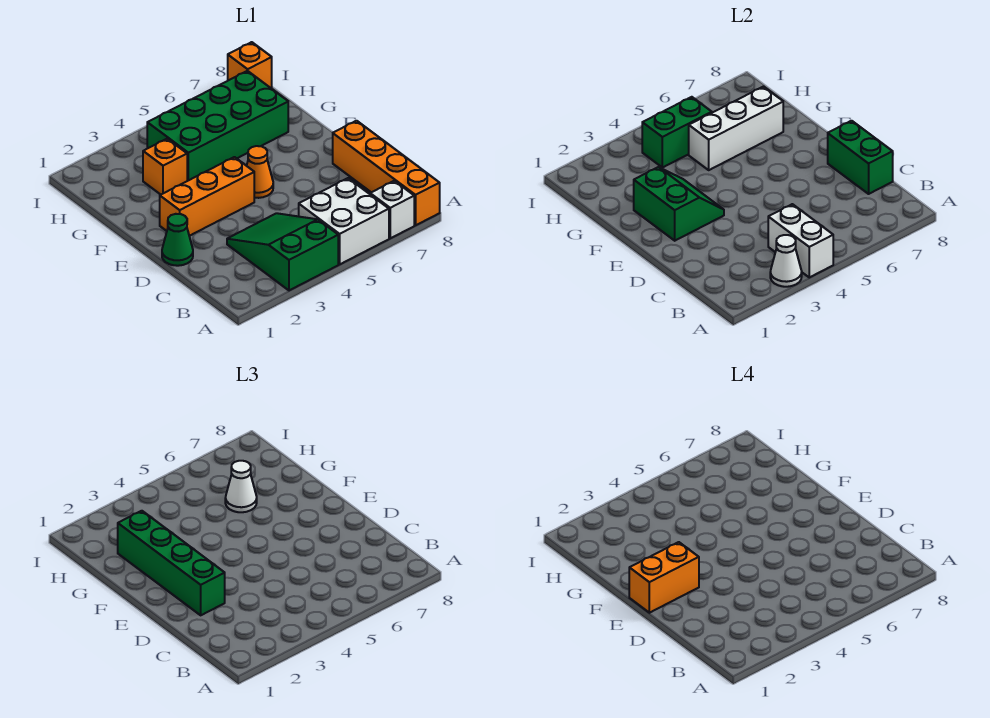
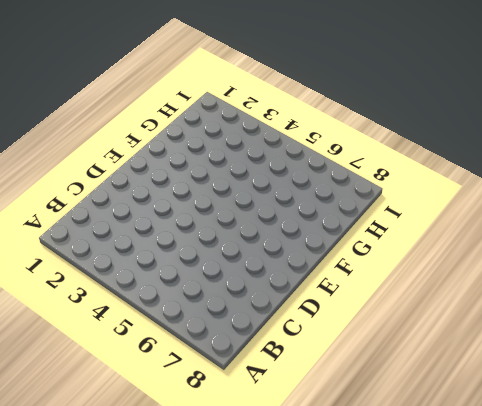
none -> green 2x3 slope [227,213,338,290]
none -> white 2x2 brick [299,178,389,264]
none -> white 1x1 brick [370,181,414,238]

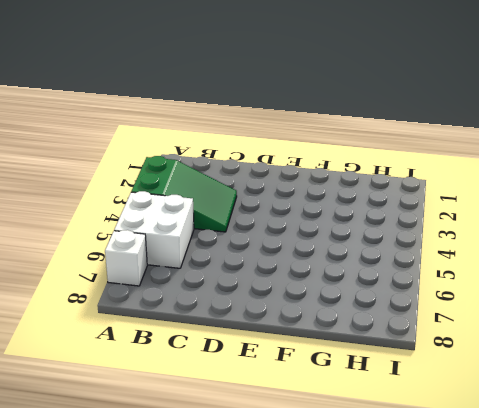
none -> orange 1x4 brick [333,121,440,225]
none -> green 1x1 cone [162,214,193,266]
none -> orange 1x3 brick [160,157,254,236]

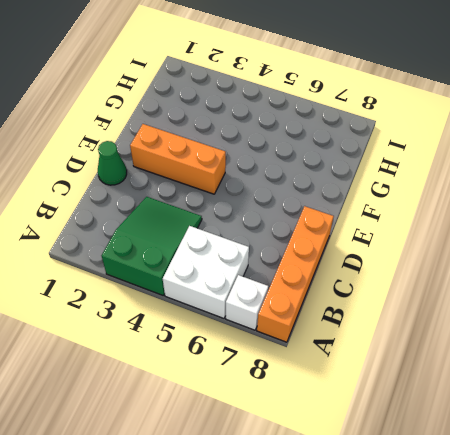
none -> orange 1x1 cone [247,146,273,198]
none -> orange 1x1 brick [143,139,187,195]
none -> green 2x4 brick [147,71,288,181]

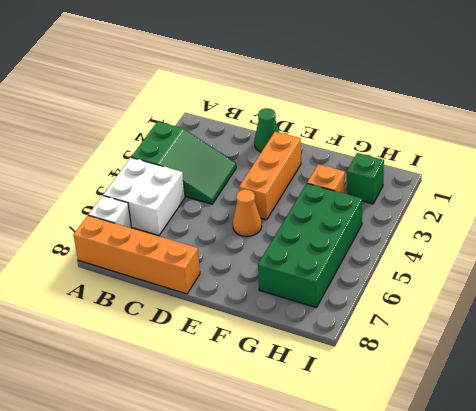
green 1x1 brick [347,153,384,204] -> none
none -> orange 1x1 brick [228,42,272,88]
none -> white 1x1 cone [770,235,802,287]
none -> white 1x2 brick [768,204,833,277]

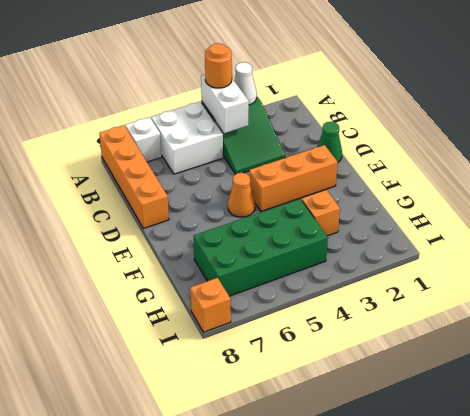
orange 1x1 round brick [205,43,232,88] -> none
none -> green 1x2 brick [828,121,893,194]
none -> green 2x2 slope [634,167,724,241]
none -> white 1x3 brick [689,87,783,170]

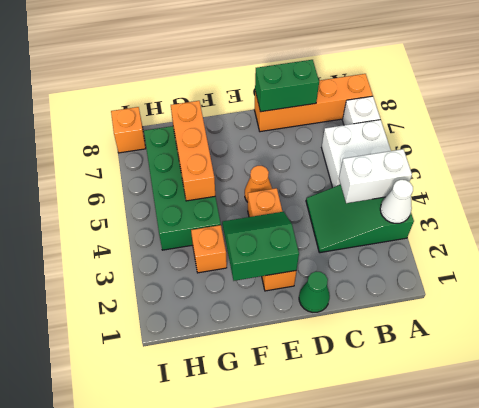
orange 1x3 brick [171,101,215,201] -> white 1x3 brick [689,87,783,170]
none -> green 1x2 brick [642,97,712,168]
none -> green 1x4 brick [118,511,225,615]
none -> white 1x1 cone [225,461,257,512]

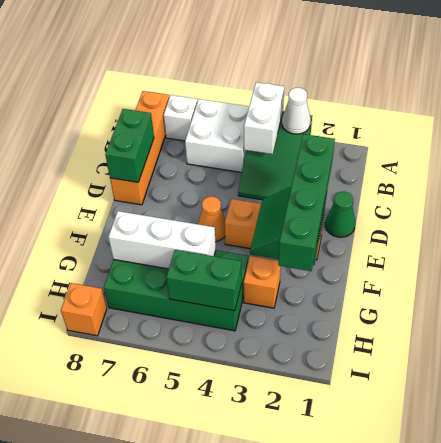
none -> white 1x1 cone [225,461,257,512]
none -> orange 1x2 brick [629,542,699,613]

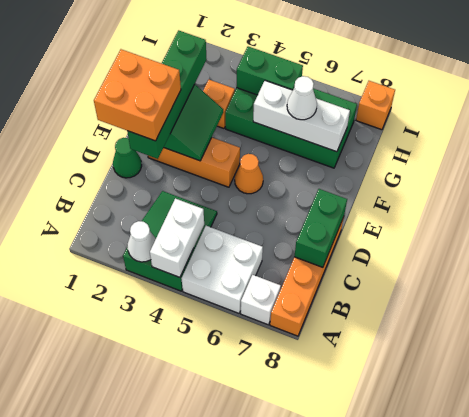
orange 2x2 brick [94,49,181,141] -> orange 1x2 brick [629,542,699,613]

